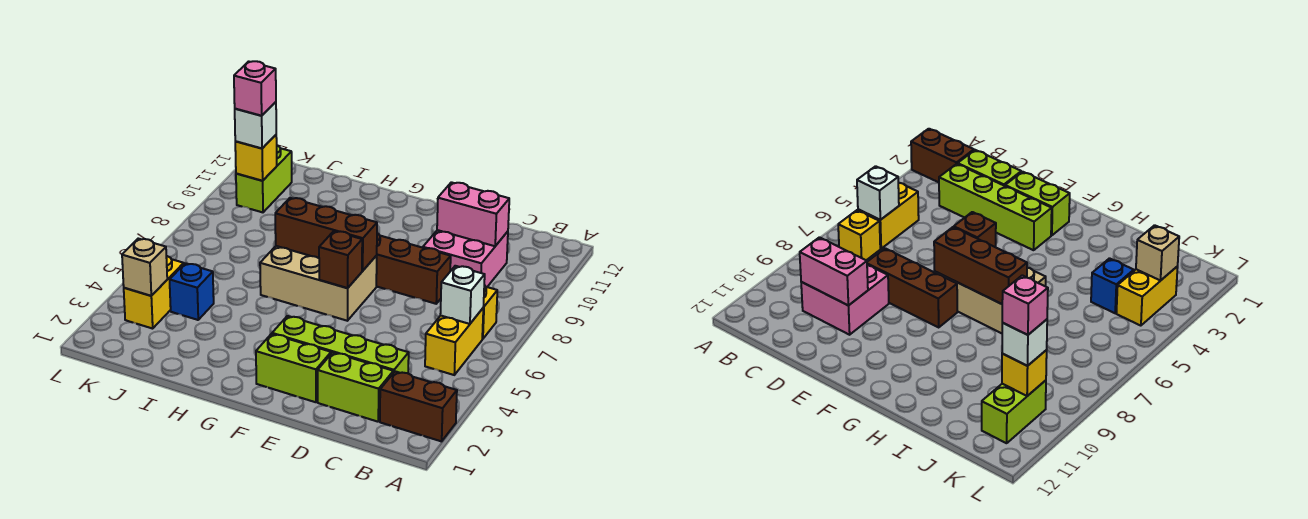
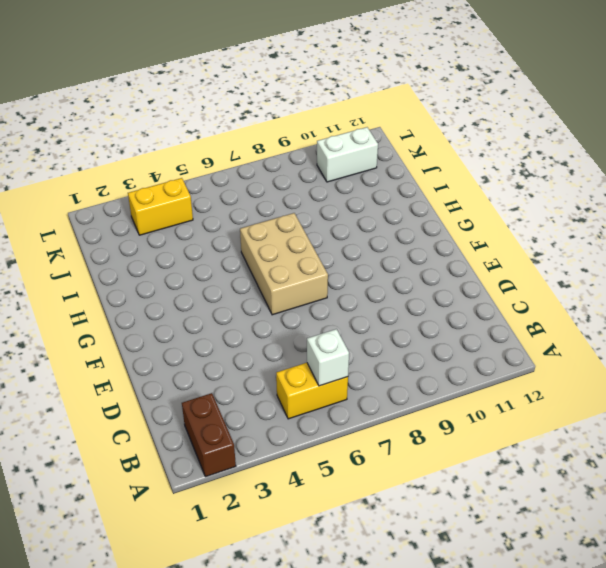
white 1x2 brick [317,127,378,182] -> lime 1x2 brick [236,146,292,212]
none -> yellow 1x1 brick [482,285,497,339]
none -> lime 1x2 brick [318,353,393,422]
none -> lime 1x4 brick [272,316,409,373]

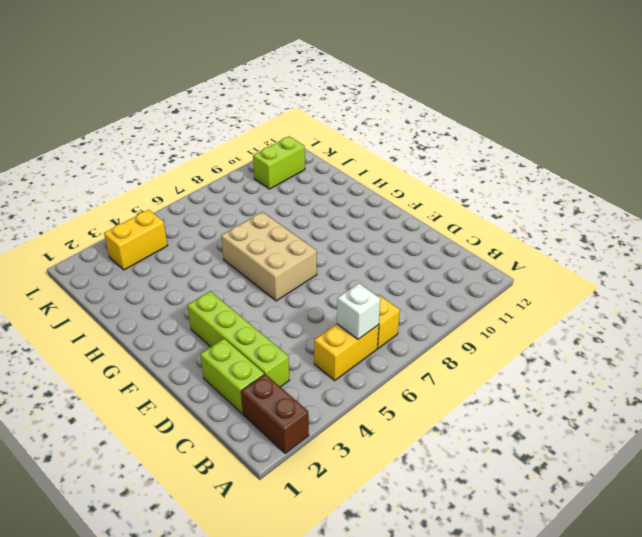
none -> pink 2x2 brick [423,230,508,287]
none -> brown 1x3 brick [376,233,451,304]
none -> lime 1x2 brick [256,334,331,402]

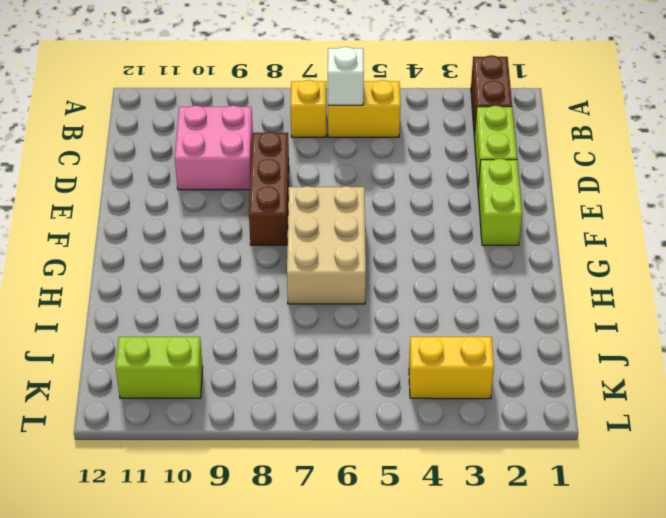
none -> lime 1x4 brick [272,316,409,373]
none -> blue 1x1 brick [170,263,214,320]
none -> pink 1x2 brick [437,182,509,246]

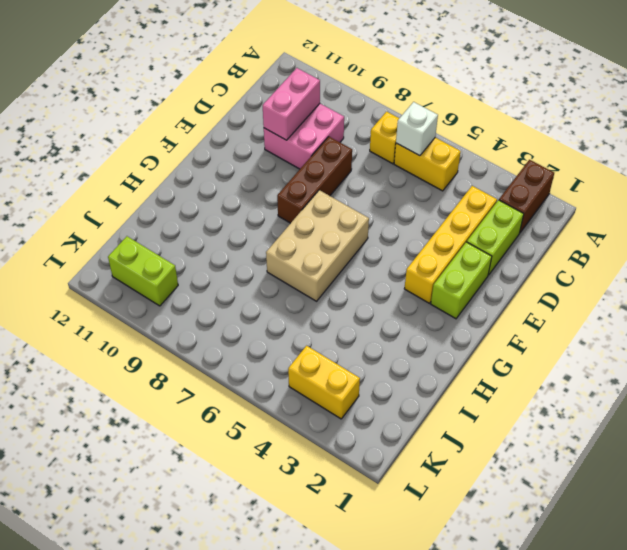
yellow 1x4 brick [404,186,497,303] -> lime 1x4 brick [272,316,409,373]
none -> blue 1x1 brick [170,263,214,320]
none -> brown 1x1 brick [319,231,362,288]
none -> brown 1x3 brick [275,198,377,271]

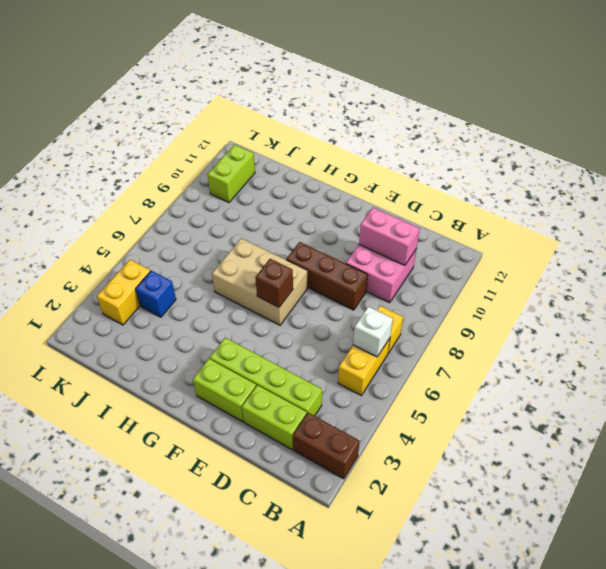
none -> brown 1x3 brick [275,198,377,271]
none -> tan 1x1 brick [122,239,167,296]
none -> yellow 1x1 brick [235,135,277,181]

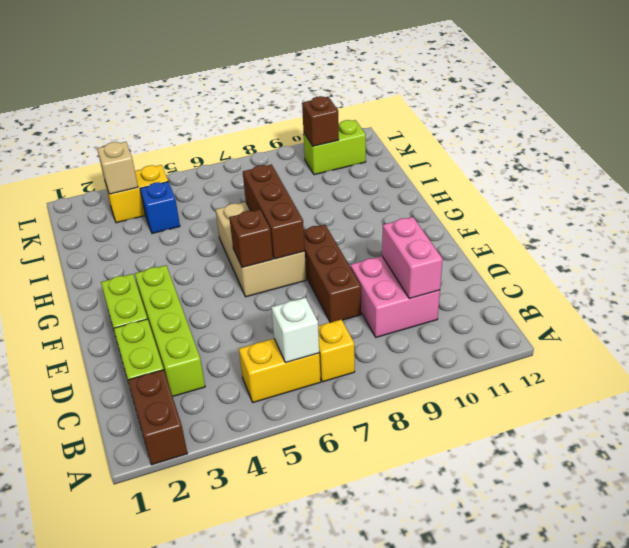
brown 1x1 brick [302,96,339,146] -> yellow 1x1 brick [235,135,277,181]
none -> white 1x1 brick [235,102,276,148]
none -> pink 1x1 brick [234,61,276,116]

